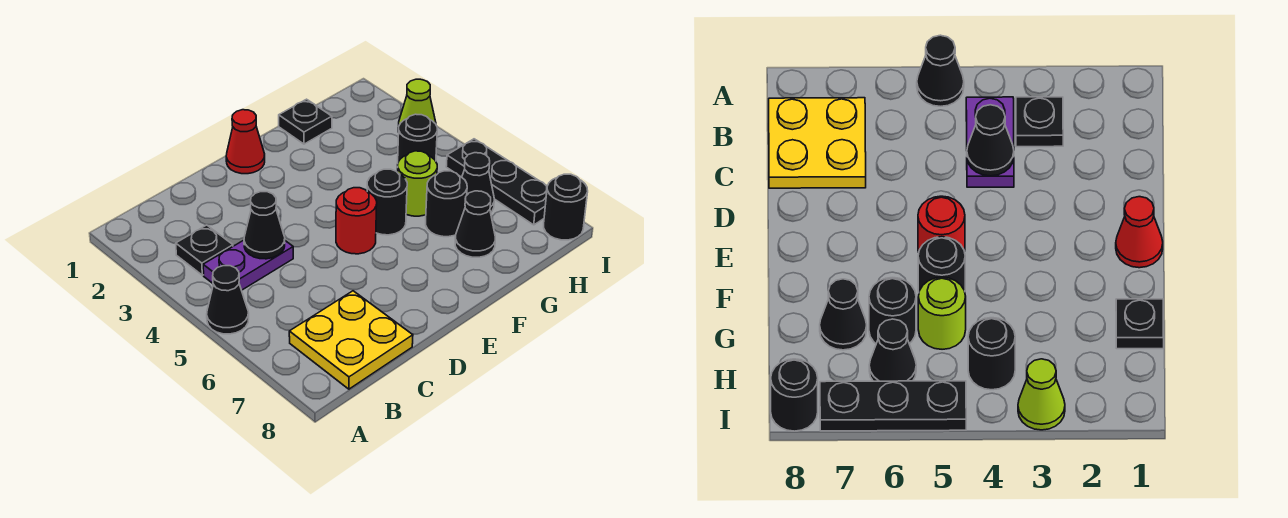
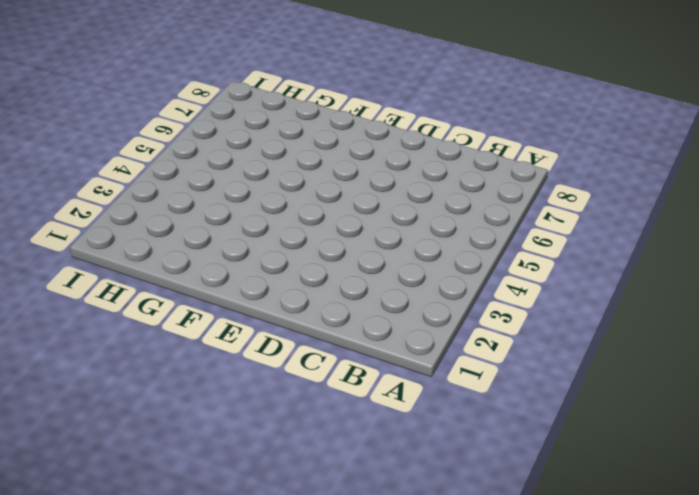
none -> black 1x1 cone [207,266,249,334]
none -> black 1x1 plate [176,225,233,275]
none -> purple 1x2 plate [203,240,293,290]

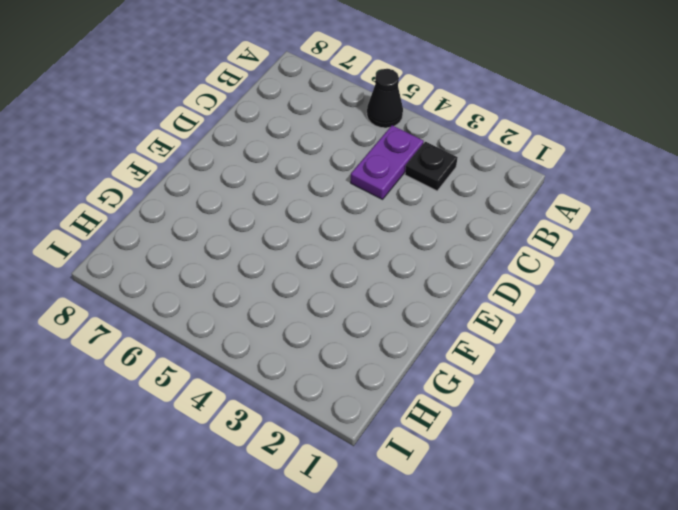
none -> yellow 2x2 plate [289,291,413,389]
none -> red 1x1 cone [226,110,265,174]
none -> red 1x1 round brick [336,188,377,254]

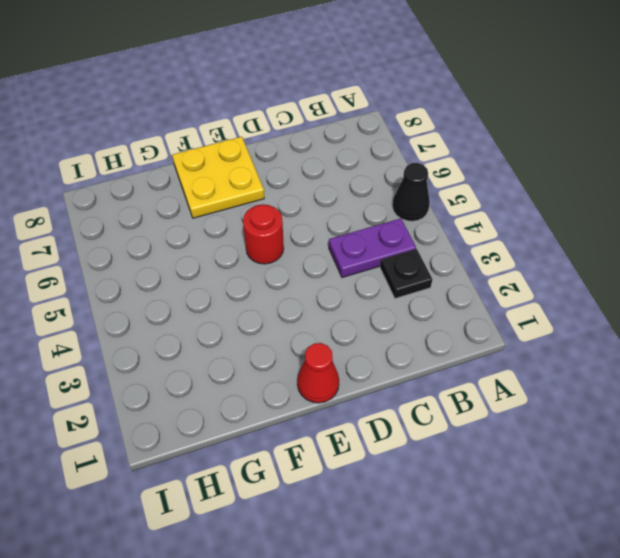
yellow 2x2 plate [172,137,264,218] -> yellow 2x2 plate moved to [289,291,413,389]
none -> black 1x1 round brick [367,169,407,235]
none -> black 1x1 plate [279,99,332,144]
none -> lime 1x1 round brick [398,151,437,216]

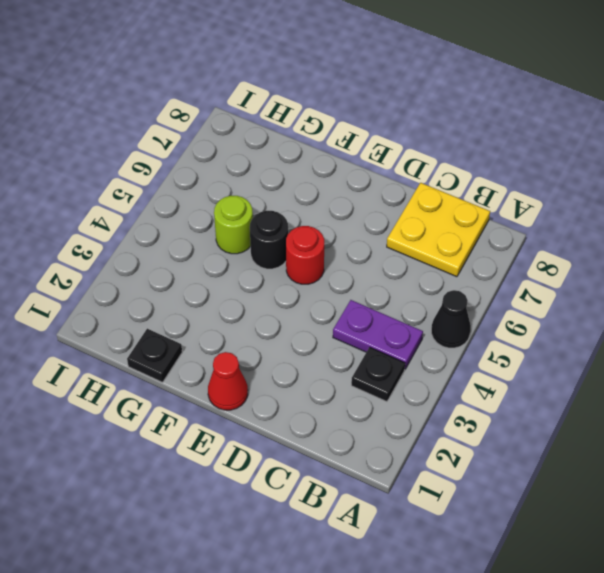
none -> black 1x1 round brick [426,171,467,237]
none -> black 1x1 cone [455,191,495,257]
none -> black 1x1 round brick [398,114,437,162]

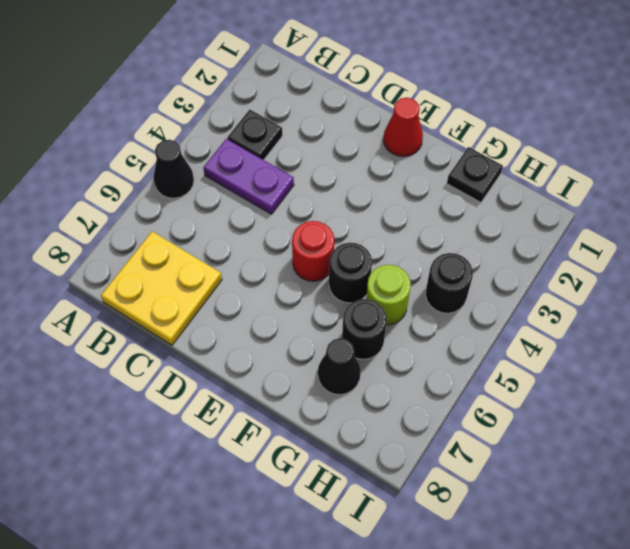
none -> black 1x1 cone [462,153,494,212]
none -> lime 1x1 cone [398,79,436,132]
none -> black 1x3 plate [446,139,547,225]

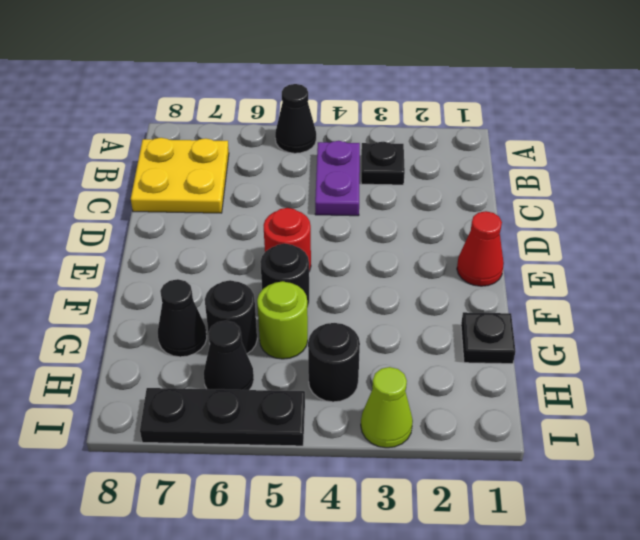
none -> black 1x1 round brick [544,174,588,240]
none -> black 1x1 cone [244,192,285,259]

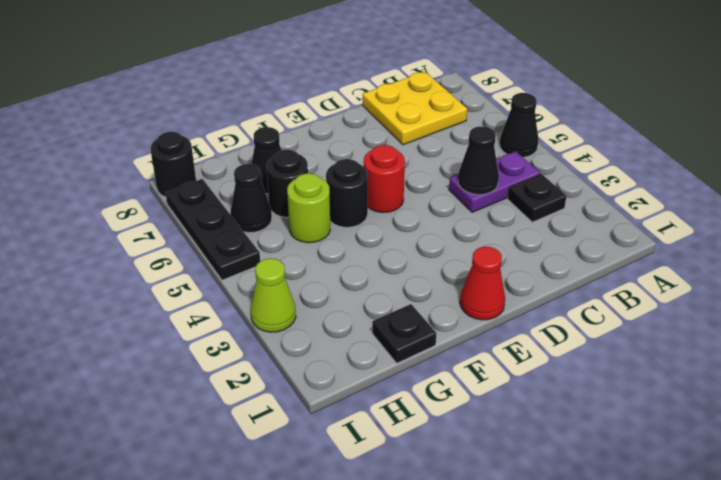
none -> black 1x1 round brick [398,114,437,162]

